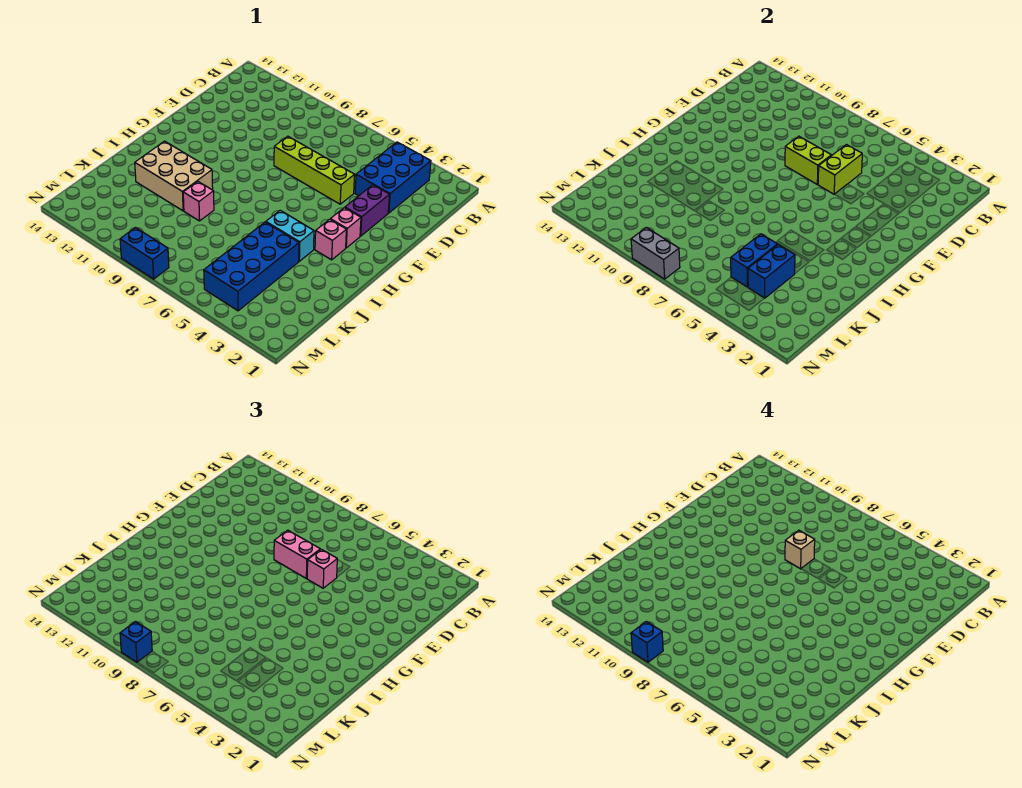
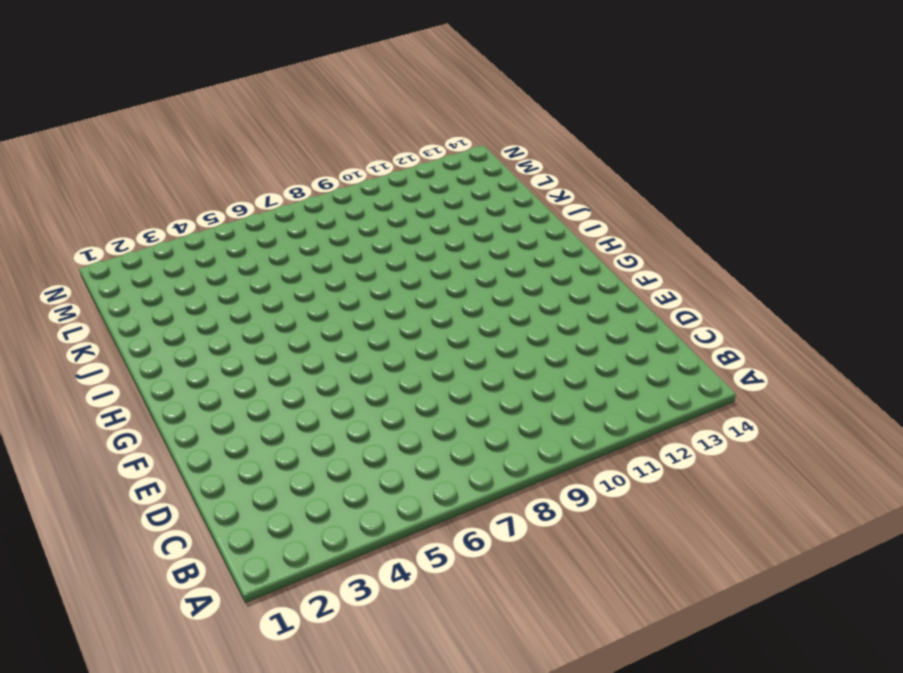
none -> blue 2x3 brick [355,142,431,213]
none -> purple 1x2 brick [345,185,389,236]
none -> lime 1x4 brick [274,136,355,204]

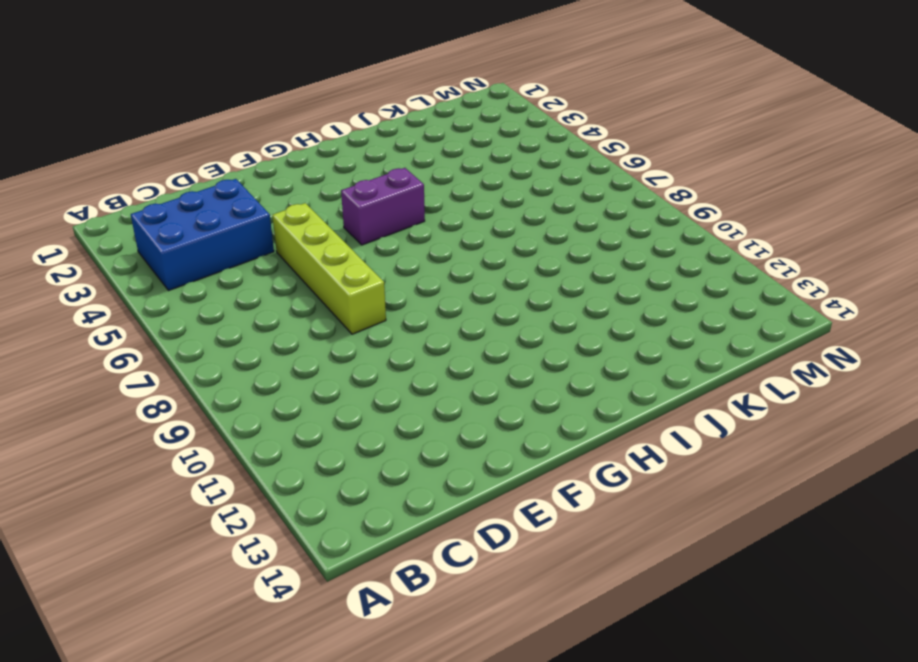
purple 1x2 brick [341,168,425,245] -> purple 1x2 brick moved to [345,185,389,236]
none -> pink 1x1 brick [330,208,361,248]
none -> pink 1x1 brick [315,219,346,260]
none -> cyan 1x2 brick [266,210,314,261]

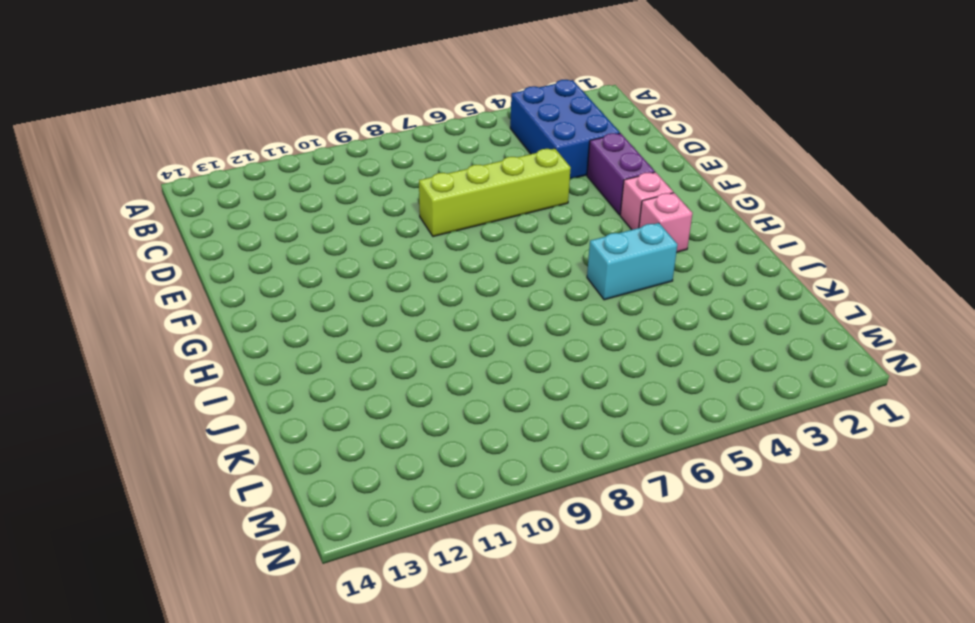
none -> tan 2x3 brick [135,141,213,211]
none -> blue 2x4 brick [204,222,299,311]
none -> pink 1x1 brick [183,181,214,221]

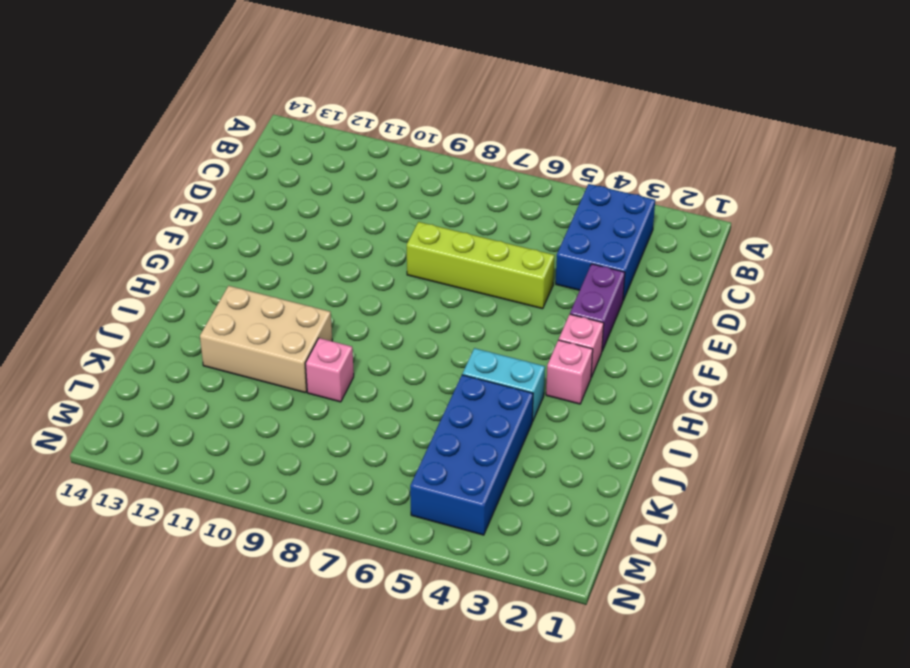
none -> blue 1x2 brick [120,228,169,279]
none -> lime 1x2 brick [818,145,862,194]
none -> lime 1x2 brick [785,136,831,185]

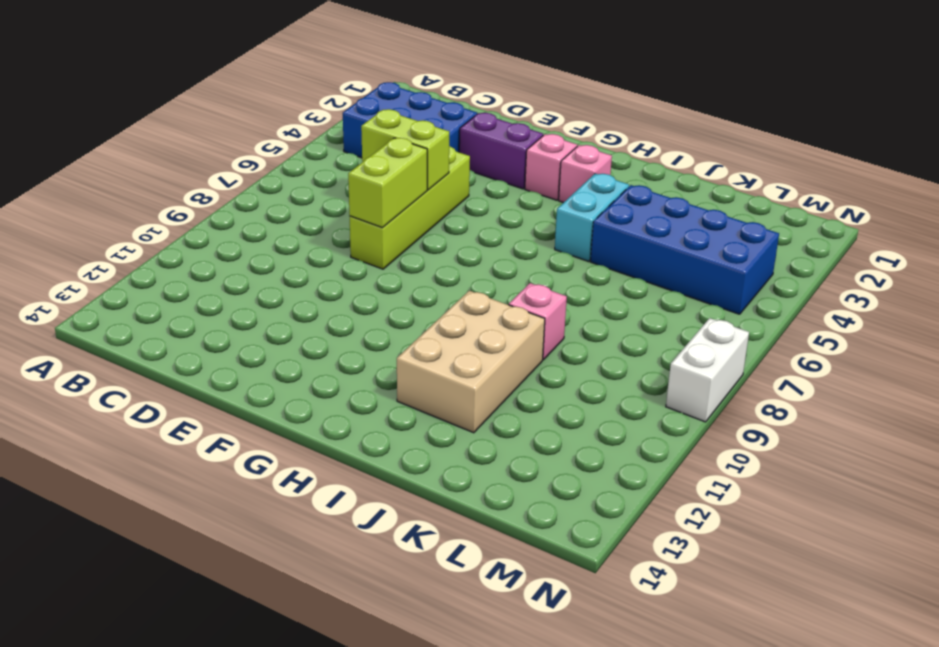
white 1x2 brick [666,318,749,422] -> blue 1x2 brick [120,228,169,279]
none -> blue 1x2 brick [748,244,795,298]
none -> blue 1x2 brick [731,234,777,287]
none -> grey 1x2 brick [631,228,680,279]

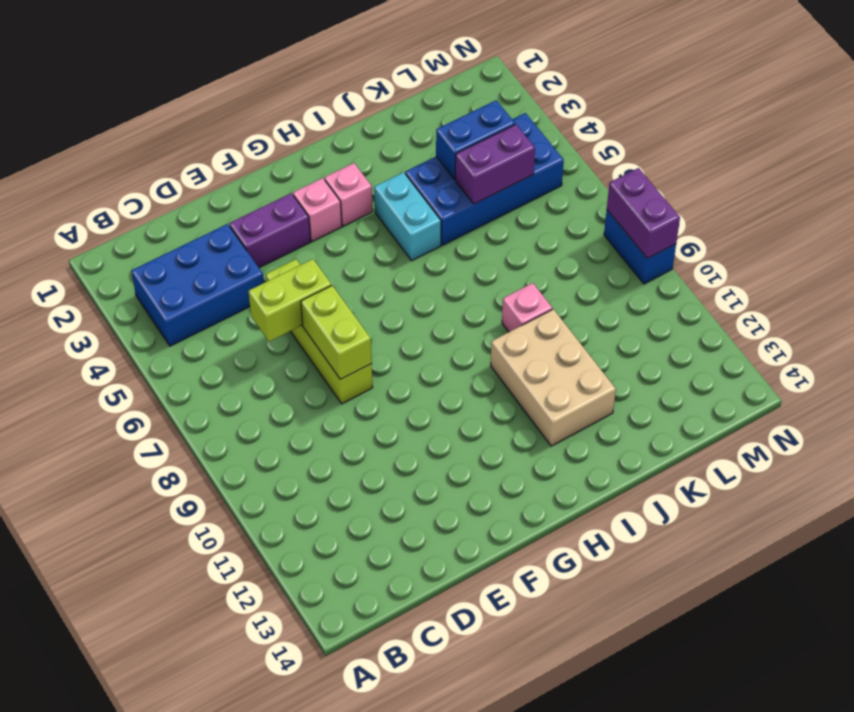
purple 1x2 brick [455,125,535,204] -> blue 1x2 brick [731,234,777,287]
purple 1x2 brick [607,168,680,258] -> grey 1x2 brick [631,228,680,279]
none -> pink 1x1 brick [307,549,337,588]
none -> pink 1x2 brick [274,530,320,578]
none -> blue 1x1 brick [120,622,152,662]

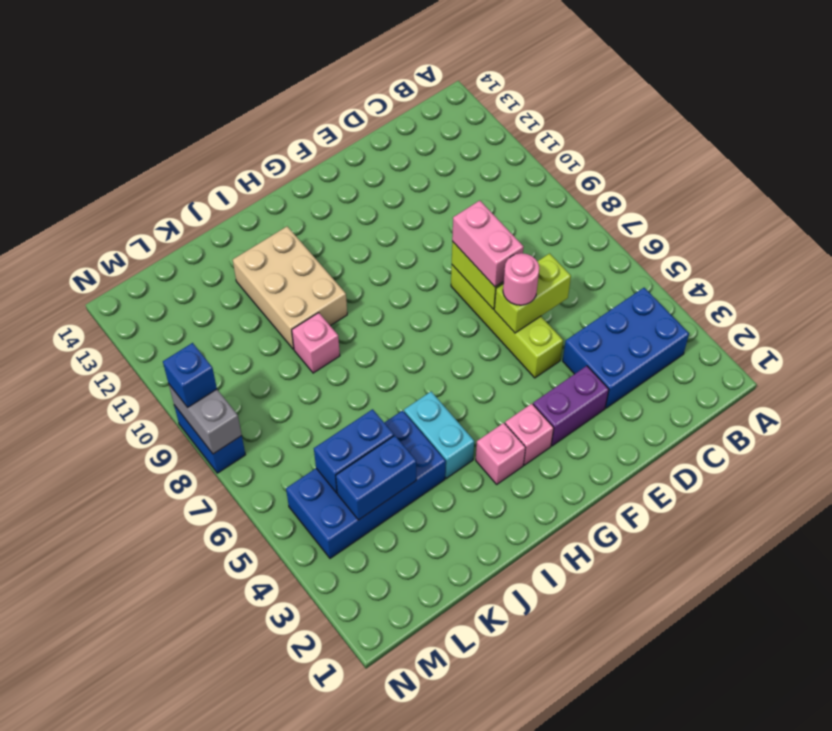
pink 1x1 round brick [503,253,539,305] -> pink 1x1 brick [307,549,337,588]
none -> tan 1x1 brick [785,530,815,569]
none -> blue 1x1 brick [631,622,663,662]

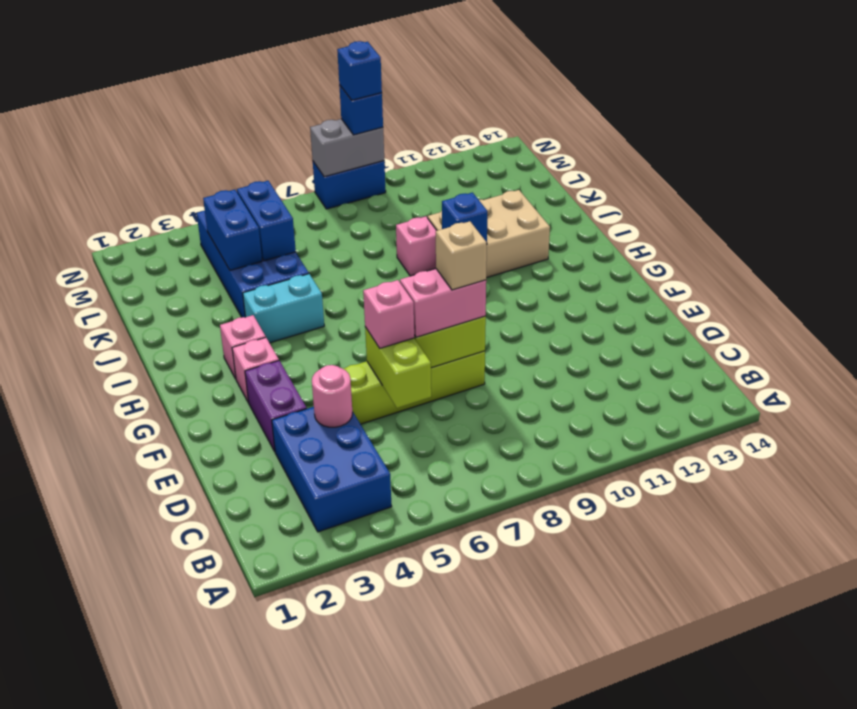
pink 1x1 round brick [312,365,352,427] -> none
blue 1x1 brick [442,193,487,242] -> none

